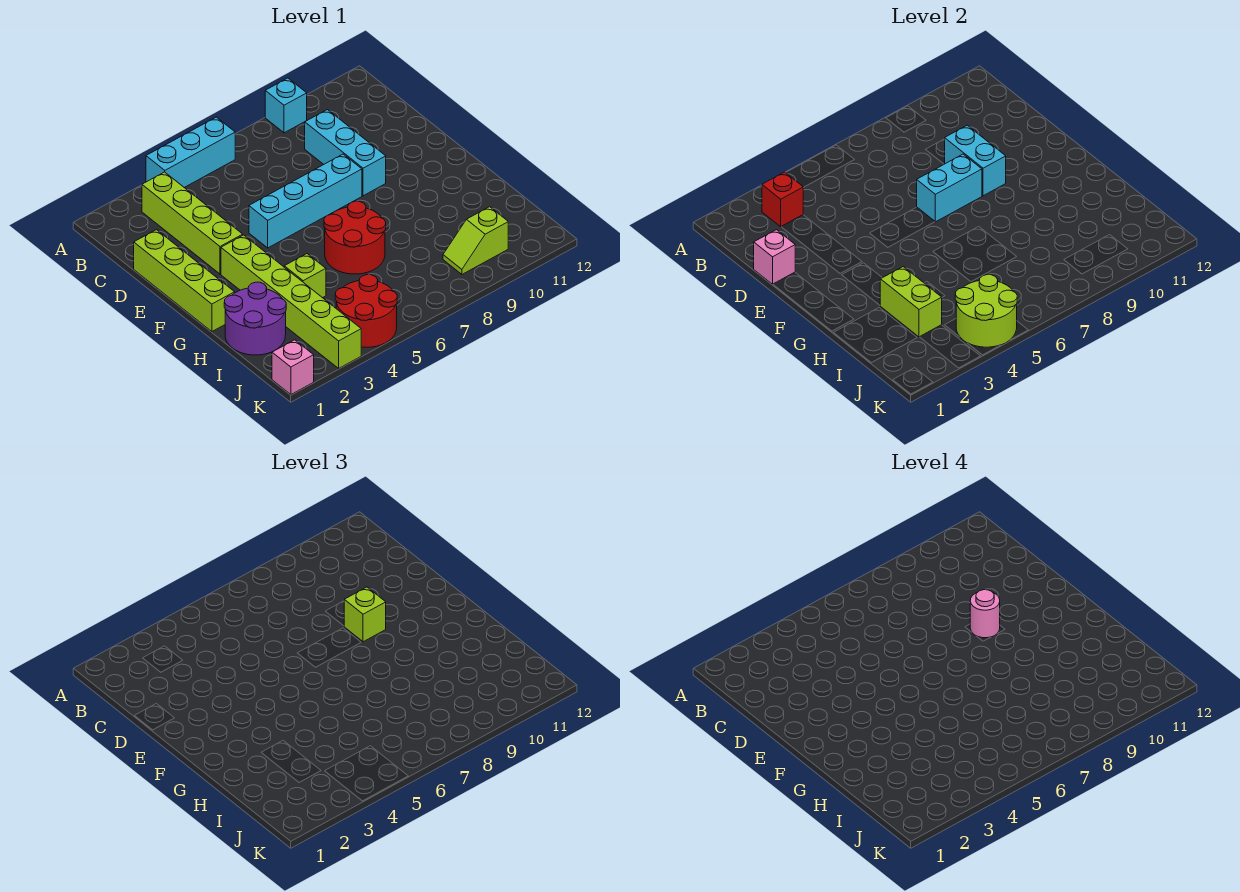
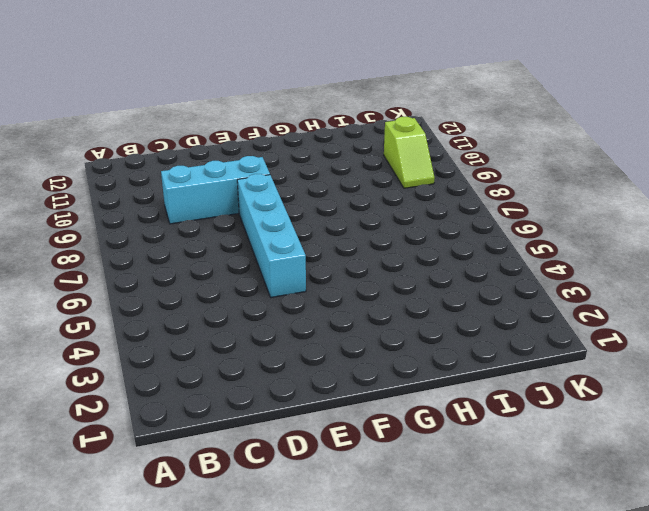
none -> cyan 1x3 brick [146,117,235,188]
none -> cyan 1x1 brick [265,78,307,133]
none -> lime 1x4 brick [142,172,243,274]

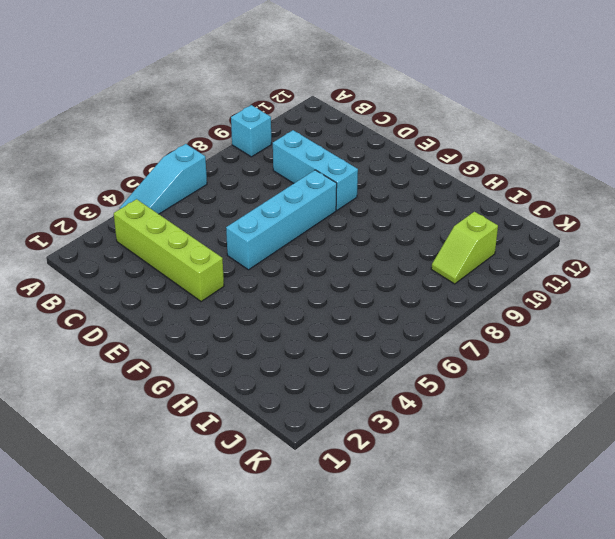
cyan 1x3 slope [120,144,207,214] -> cyan 1x3 brick [146,117,235,188]
none -> lime 1x4 brick [134,230,235,332]
none -> lime 1x6 brick [221,235,361,368]
none -> red 2x2 round brick [324,201,386,274]

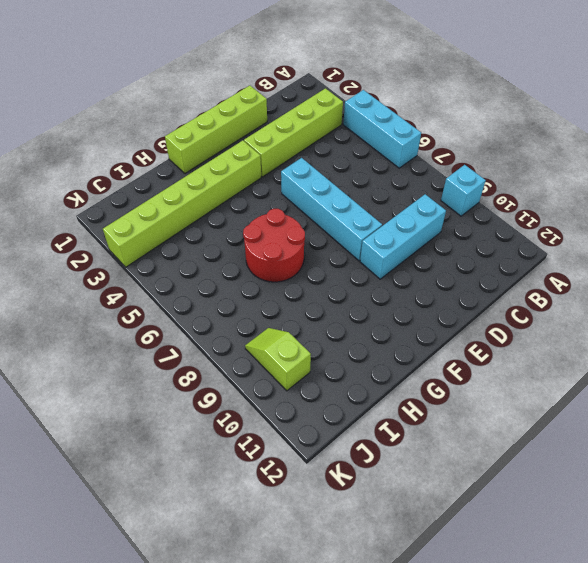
none -> purple 2x2 round brick [224,282,286,355]
none -> lime 1x1 brick [284,254,326,298]
none -> red 2x2 round brick [335,275,397,347]

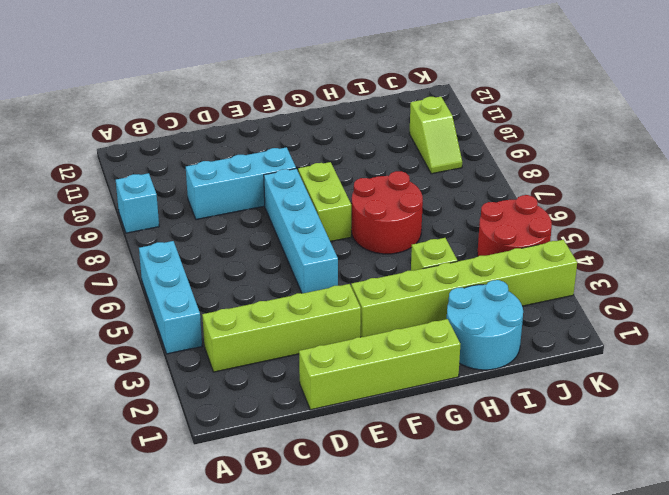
lime 1x2 brick [298,162,351,242] -> lime 1x2 brick turned to [880,267,942,337]
cyan 2x2 round brick [447,280,523,370] -> purple 2x2 round brick [224,282,286,355]
none -> pink 1x1 brick [272,340,314,394]
none -> red 1x1 brick [762,172,803,227]
none -> pink 1x1 brick [754,230,795,284]

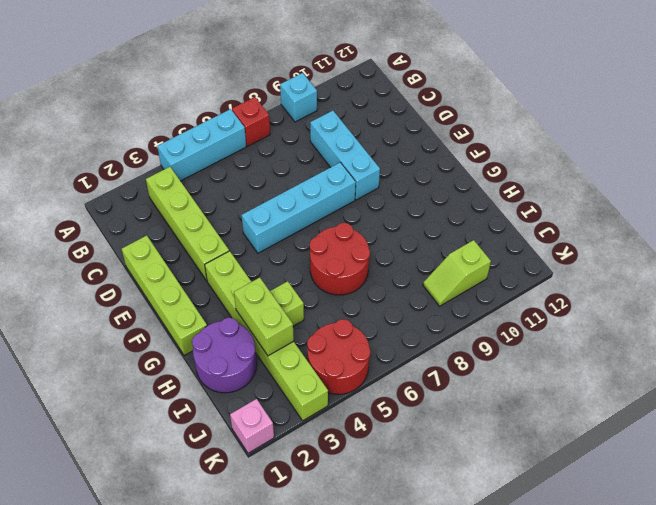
red 1x1 brick [232,97,270,146] -> red 1x1 brick moved to [762,172,803,227]
none -> pink 1x1 brick [754,230,795,284]
none -> cyan 1x2 brick [945,125,1006,196]
none -> cyan 1x2 brick [917,154,982,222]

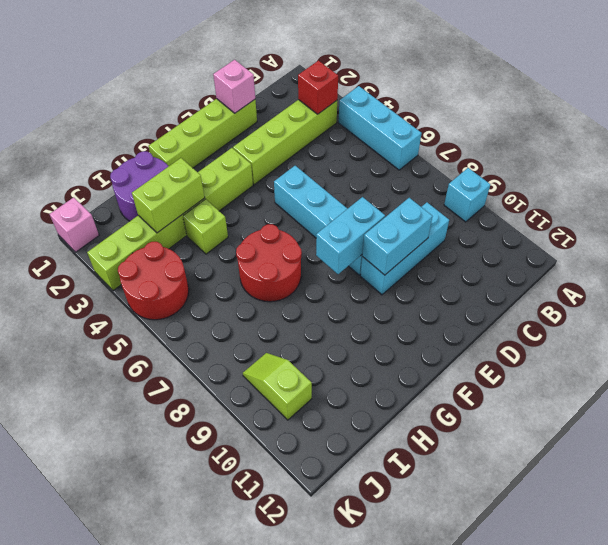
cyan 1x2 brick [316,197,385,274] -> cyan 1x2 brick turned to [917,154,982,222]
none -> lime 2x2 round brick [955,275,1017,347]
none -> lime 1x1 brick [344,587,386,642]
none -> pink 1x1 round brick [970,590,1000,638]

